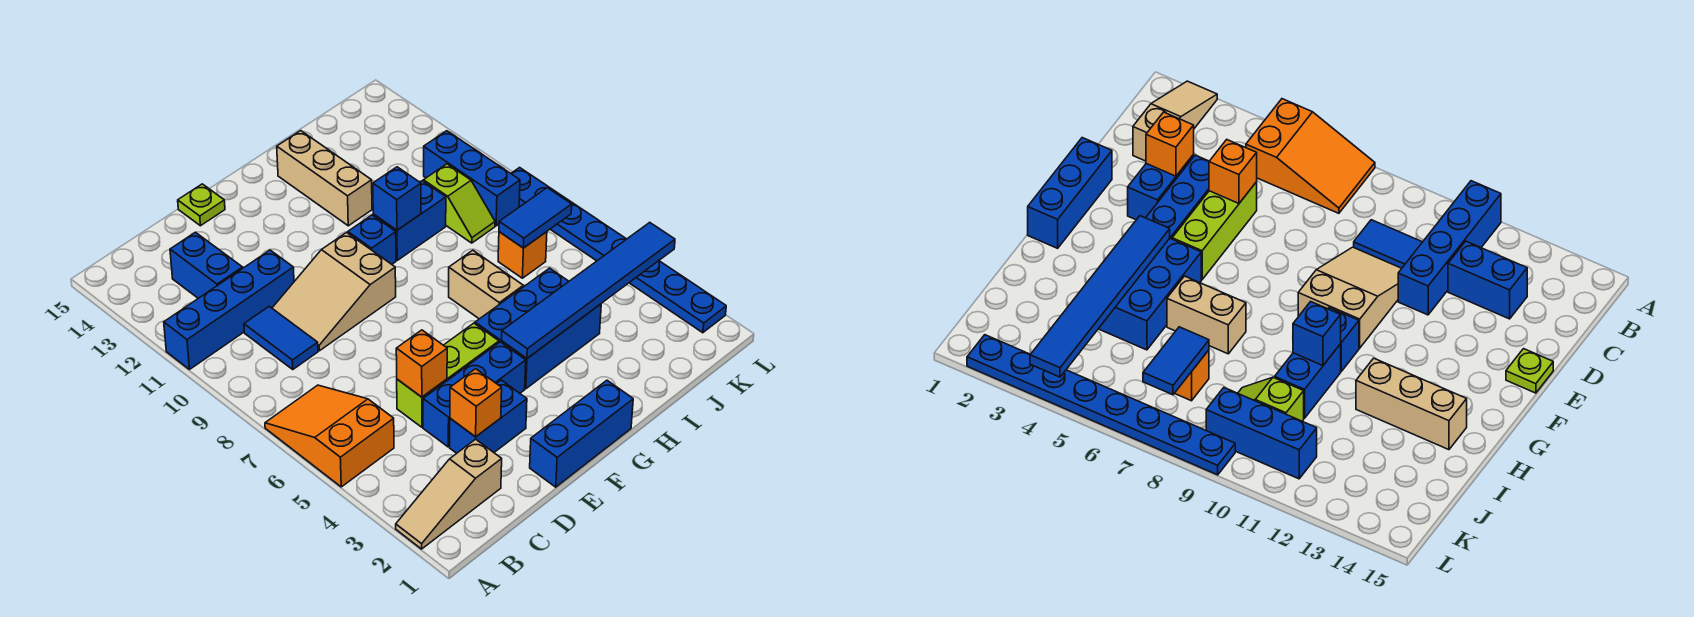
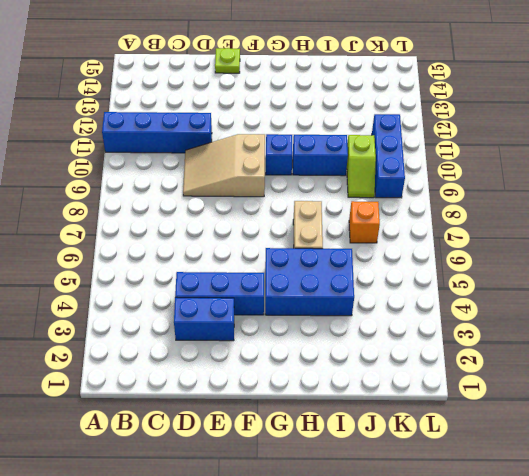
none -> tan 1x3 slope [396,439,502,549]
none -> orange 2x3 slope [265,385,394,487]
none -> blue 1x2 tile [244,306,318,369]

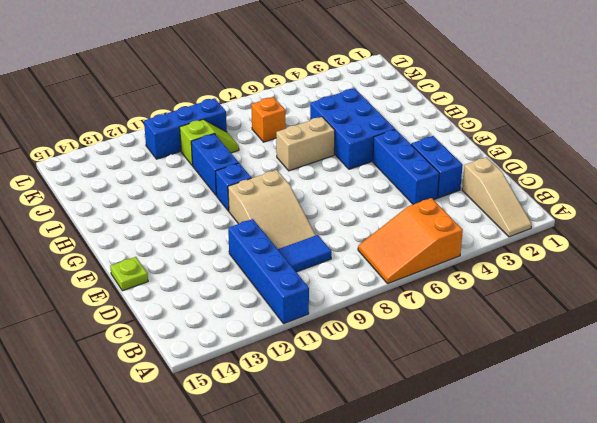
none -> blue 1x2 brick [170,232,243,298]
none -> lime 1x3 brick [397,323,499,427]
none -> blue 1x3 brick [530,380,633,487]

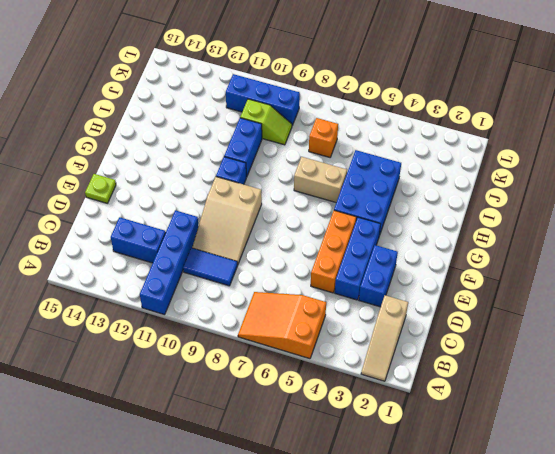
orange 1x3 brick [311,210,356,293] -> lime 1x3 brick [397,323,499,427]
none -> blue 1x3 brick [530,380,633,487]
none -> tan 1x3 brick [277,131,372,226]
none -> blue 1x8 plate [511,168,726,333]

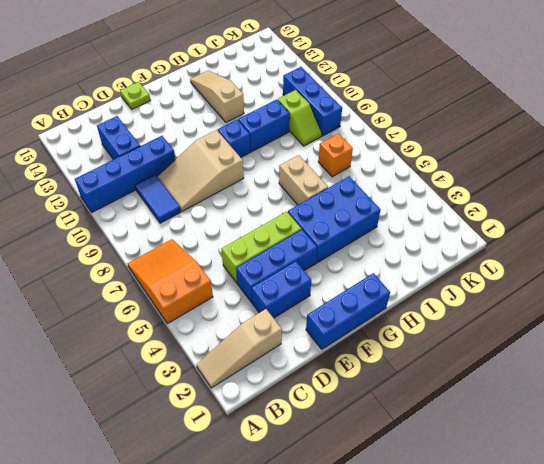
tan 1x3 slope [190,71,244,122] -> tan 1x3 brick [277,131,372,226]
none -> blue 1x8 plate [511,168,726,333]
none -> orange 1x1 brick [450,369,502,437]
none -> orange 1x1 brick [396,330,447,397]

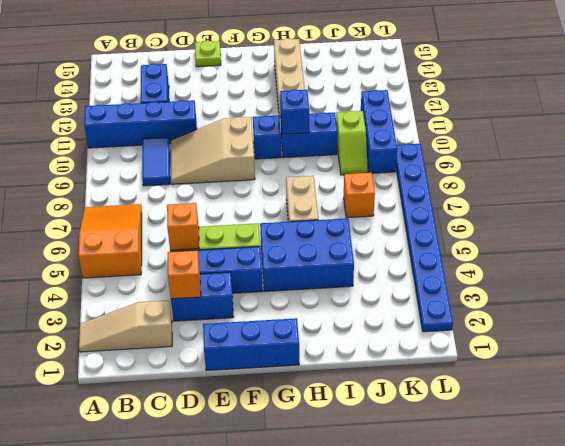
none -> blue 1x6 tile [502,222,675,358]
none -> blue 1x2 tile [499,188,572,248]

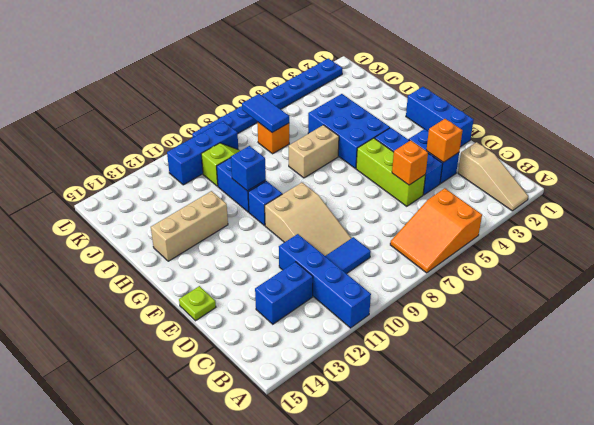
none -> blue 1x6 tile [502,222,675,358]

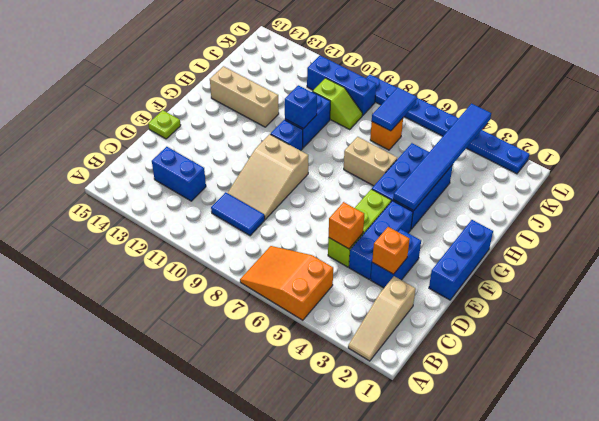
none -> blue 1x4 brick [164,250,294,369]

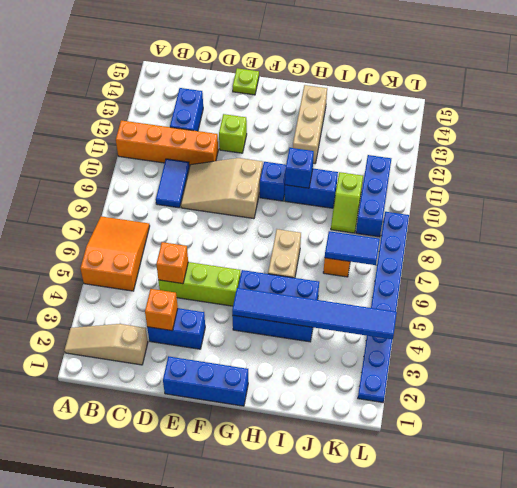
orange 1x4 brick [116,120,218,167] -> blue 1x4 brick [164,250,294,369]
lime 1x1 brick [219,114,247,153] -> none
none -> blue 1x3 brick [423,342,526,447]

